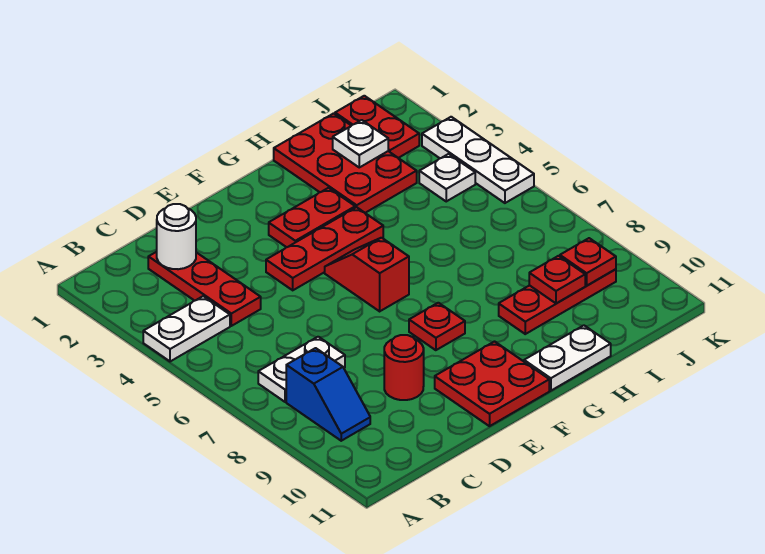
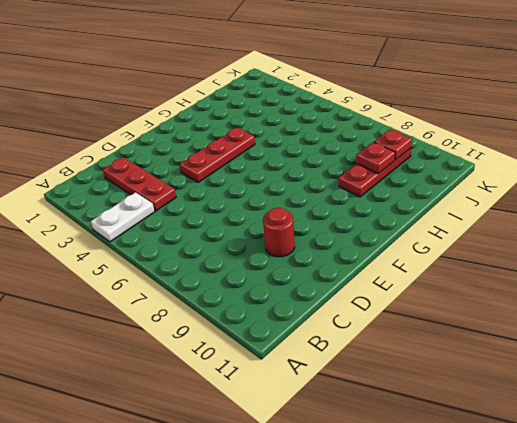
none -> white 1x2 plate [258,337,345,402]
none -> blue 1x2 slope [286,348,370,441]
none -> red 2x2 plate [435,342,549,426]

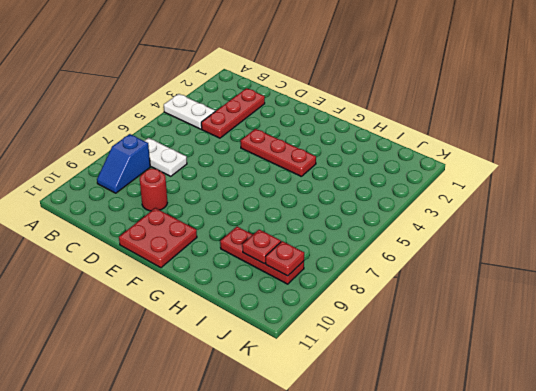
none -> red 1x2 plate [269,188,355,247]
none -> red 1x2 slope [325,238,409,311]
none -> red 1x1 plate [409,303,465,350]

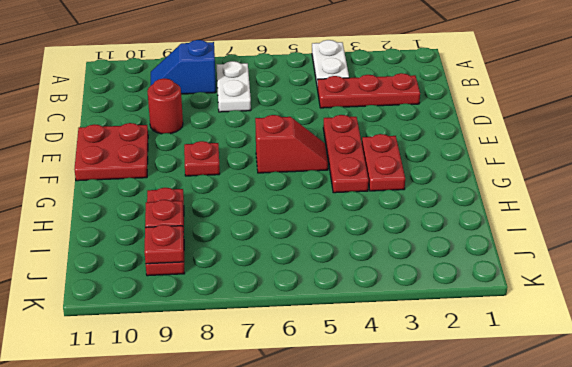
none -> white 1x2 plate [524,325,611,391]
none -> red 2x3 plate [274,113,417,213]
none -> red 1x2 plate [335,96,419,158]

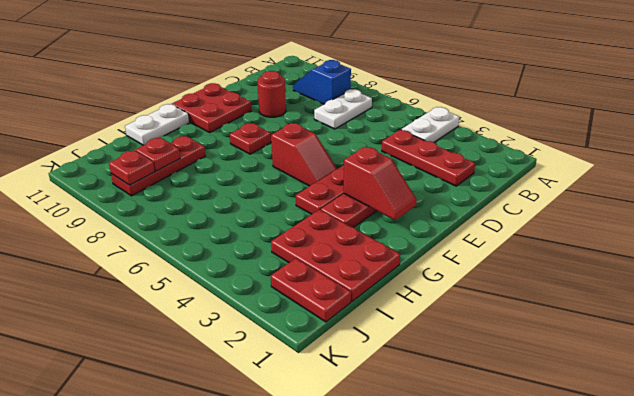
red 1x2 slope [344,147,417,220] -> none
none -> white 1x1 plate [419,154,475,201]
none -> white 1x3 plate [422,117,534,203]
none -> white 1x1 round brick [157,204,196,269]

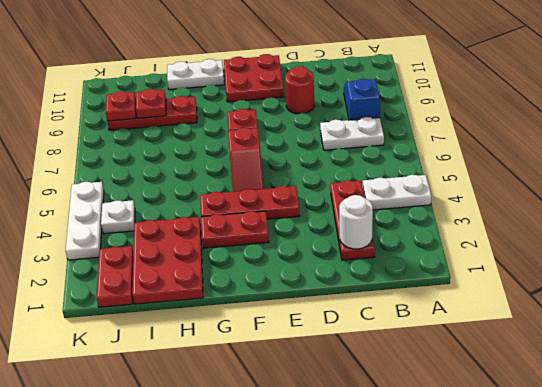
none -> white 1x1 plate [333,120,388,167]

